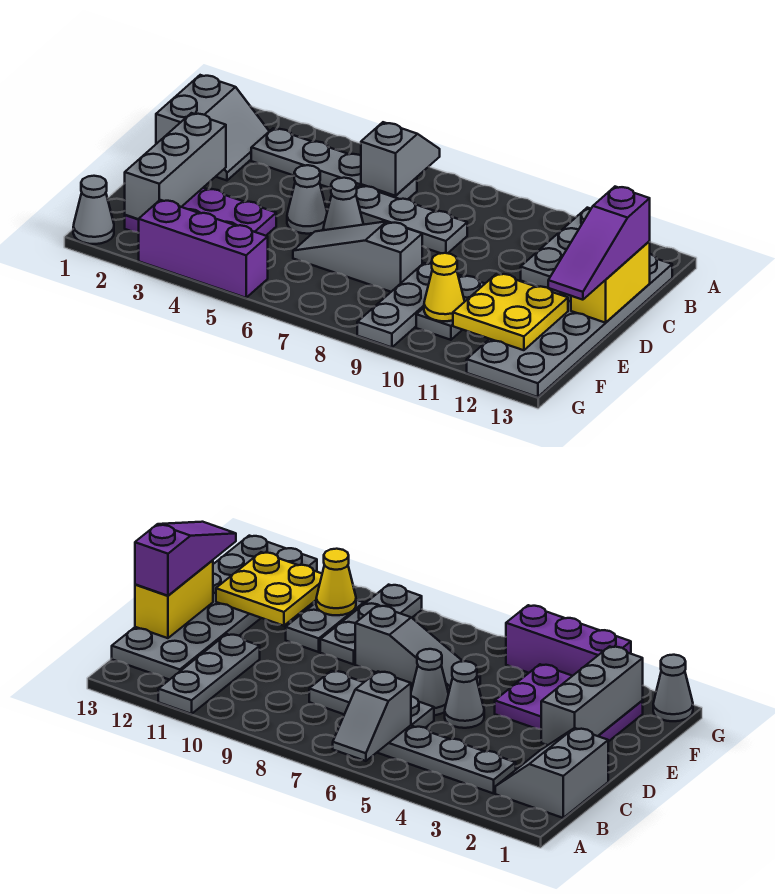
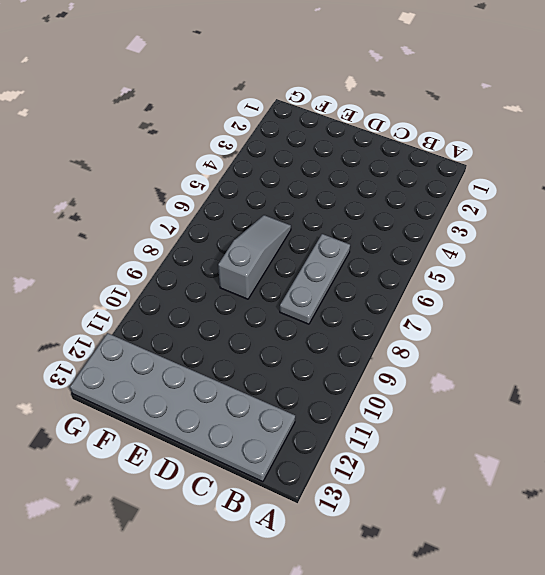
none -> grey 1x3 plate [521,208,591,287]
none -> grey 2x2 slope [156,75,269,180]
none -> grey 1x4 plate [251,128,417,199]

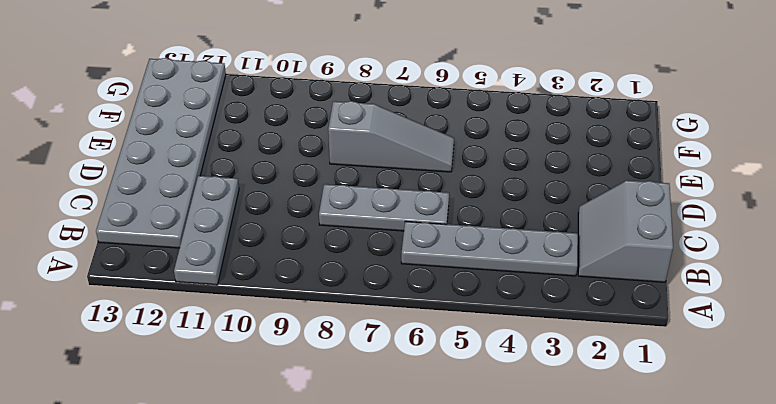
none -> grey 1x1 cone [287,165,327,234]
none -> grey 1x1 cone [323,178,364,230]
none -> purple 2x3 plate [125,188,276,236]

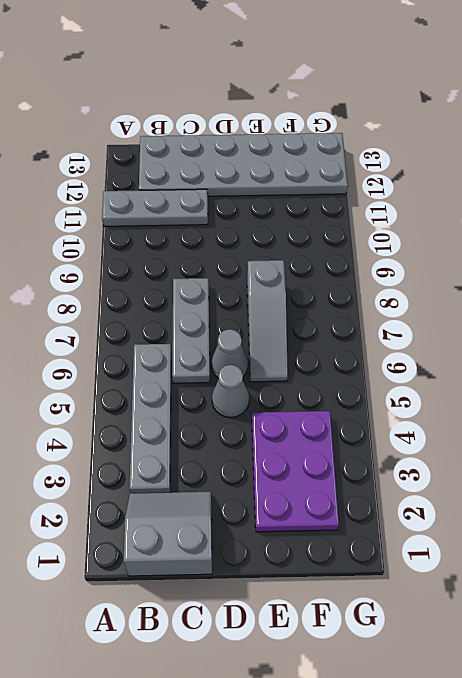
none -> grey 1x3 plate [357,263,459,347]
none -> grey 1x2 plate [416,275,485,340]
none -> grey 1x1 cone [73,176,114,244]

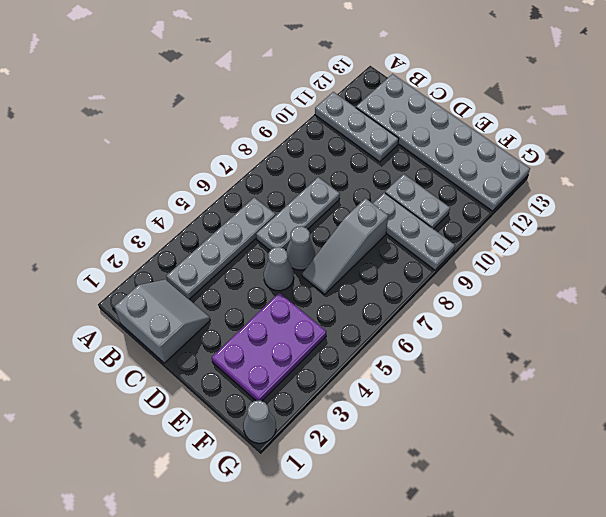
none -> purple 1x3 brick [138,200,268,298]
none -> grey 1x2 slope [361,122,440,196]
none -> yellow 1x2 brick [571,241,650,323]

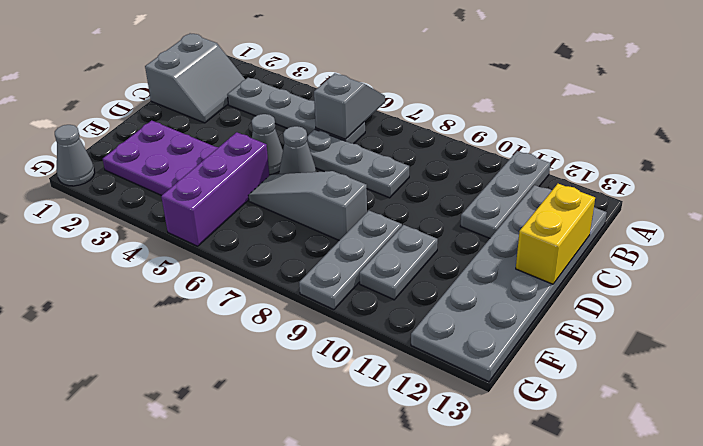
purple 1x3 brick [161,132,269,246] -> purple 1x3 brick turned to [138,200,268,298]
none -> grey 1x3 brick [125,113,226,219]
none -> yellow 2x2 plate [453,273,568,350]
none -> yellow 1x1 cone [424,253,465,321]

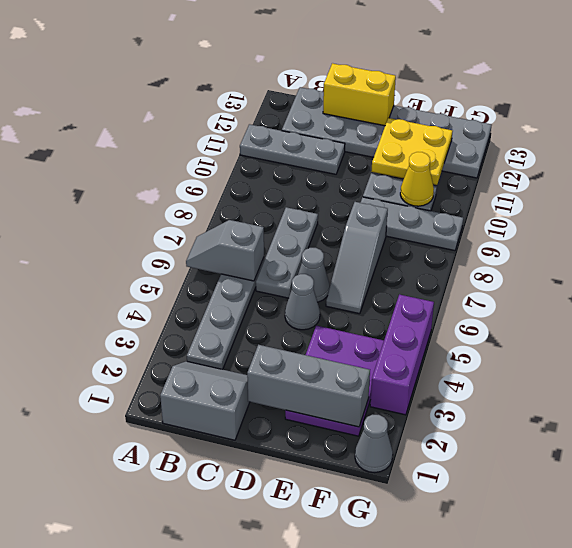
none -> purple 1x3 slope [548,187,650,300]

